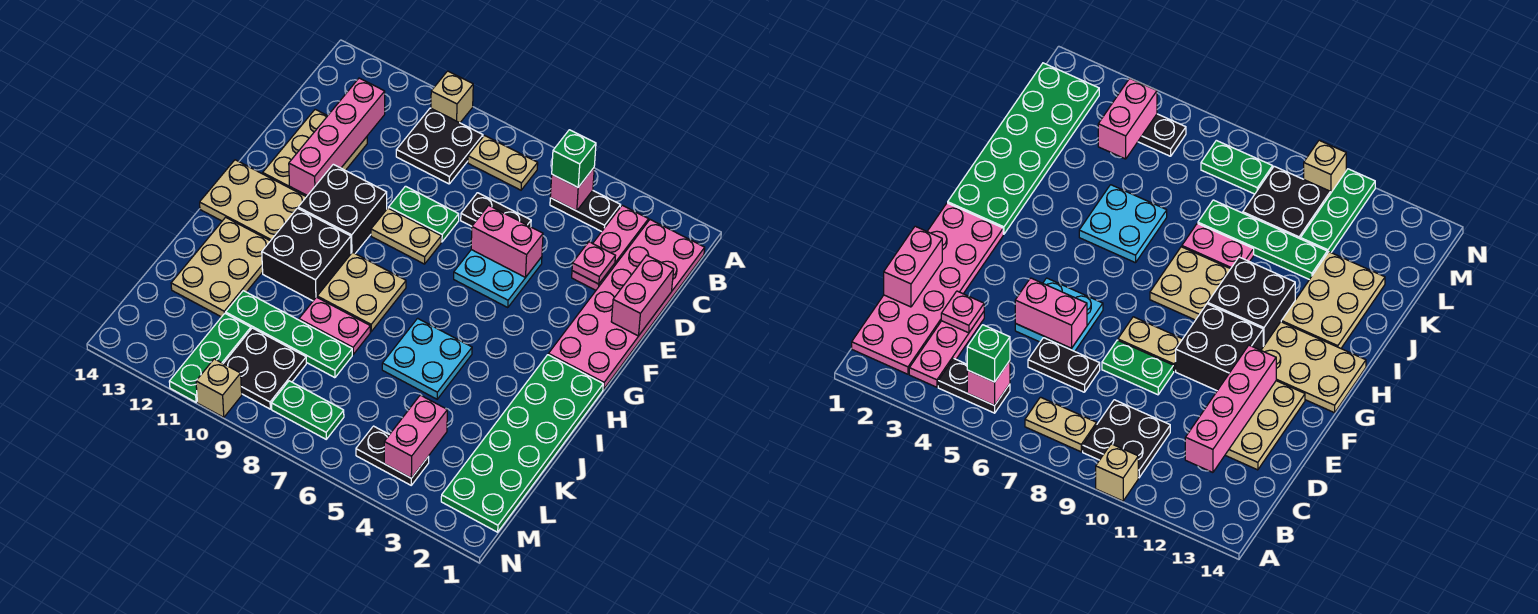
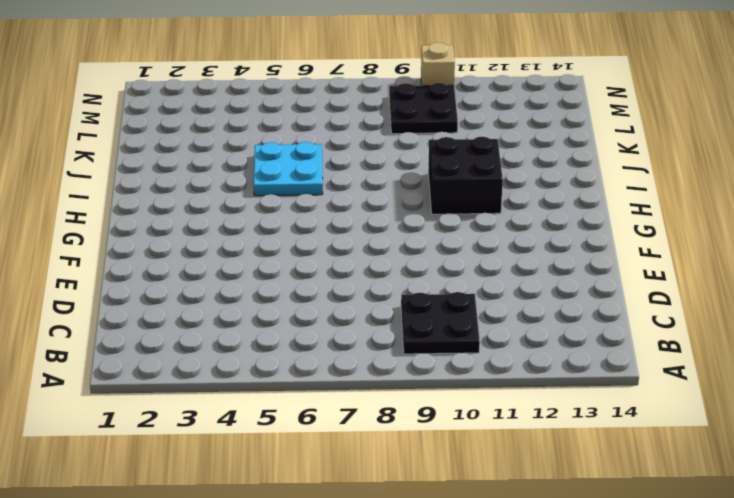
none -> tan 1x1 brick [431,71,473,123]
none -> pink 2x6 plate [548,220,705,390]
none -> pink 1x3 plate [572,205,648,290]
none -> black 1x2 plate [550,191,621,232]

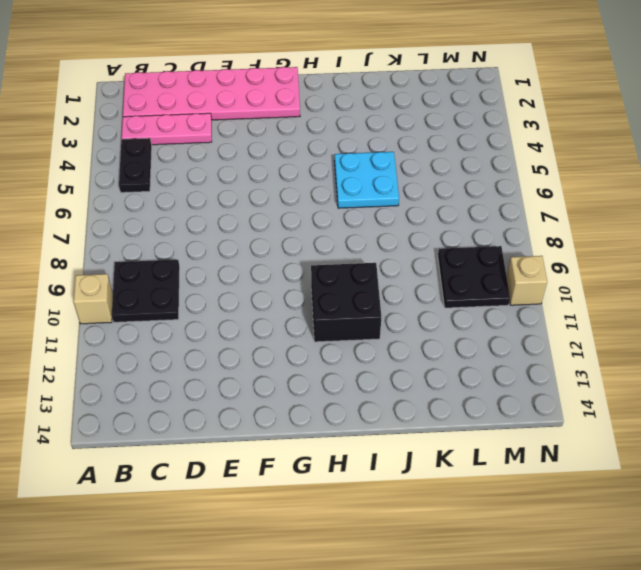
none -> tan 1x2 plate [468,135,538,190]
none -> black 1x2 plate [461,193,531,227]
none -> tan 2x3 plate [263,109,367,197]
none -> cyan 2x2 plate [454,250,542,308]

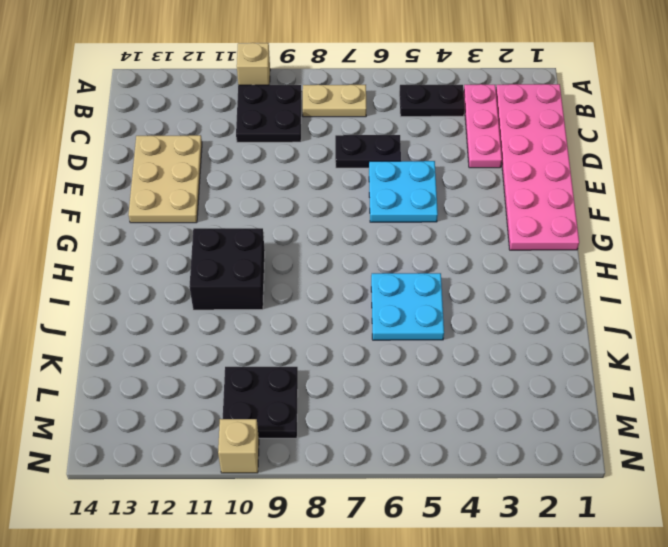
none -> green 1x2 plate [389,186,459,242]
none -> tan 1x2 plate [371,208,441,264]
none -> black 2x2 brick [298,164,387,253]
none -> tan 2x3 plate [200,160,306,241]

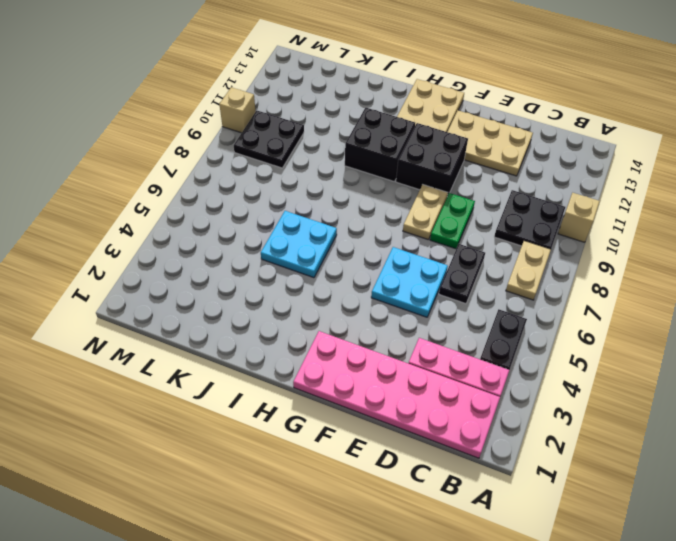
none -> green 2x6 plate [441,355,603,532]
none -> tan 2x2 plate [317,252,406,332]
none -> tan 2x3 plate [171,217,270,317]
none -> pink 1x2 plate [299,297,370,354]

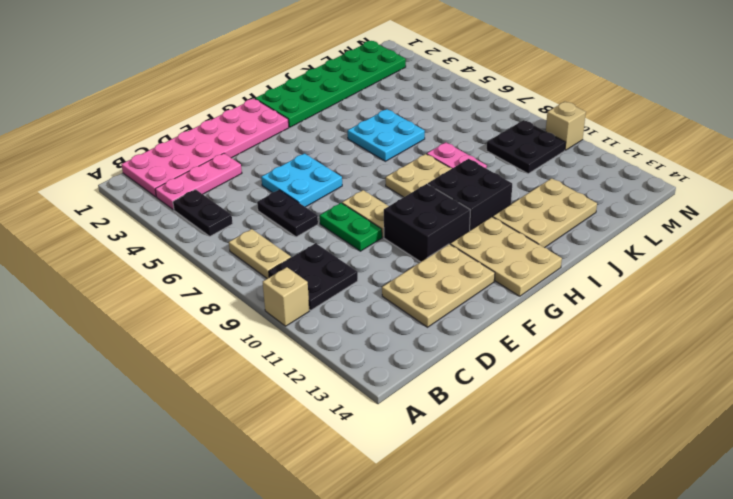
none -> green 1x4 plate [226,291,352,378]
none -> green 1x3 plate [169,313,251,402]
none -> black 1x2 plate [356,426,429,485]
none -> green 1x2 plate [271,381,344,439]

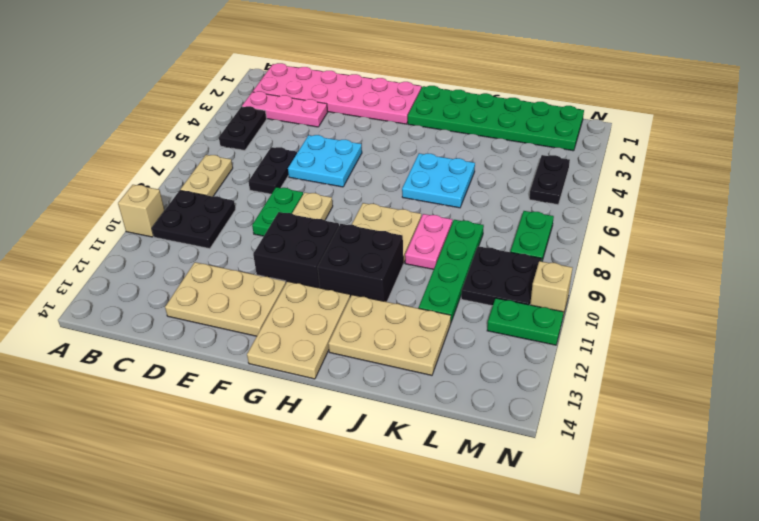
green 1x2 plate [487,298,564,345] -> green 1x3 plate [169,313,251,402]
none -> pink 1x1 brick [550,168,594,211]
none -> pink 1x4 brick [289,78,385,196]
none -> pink 1x2 brick [611,255,674,336]
none -> pink 1x1 plate [572,242,615,284]

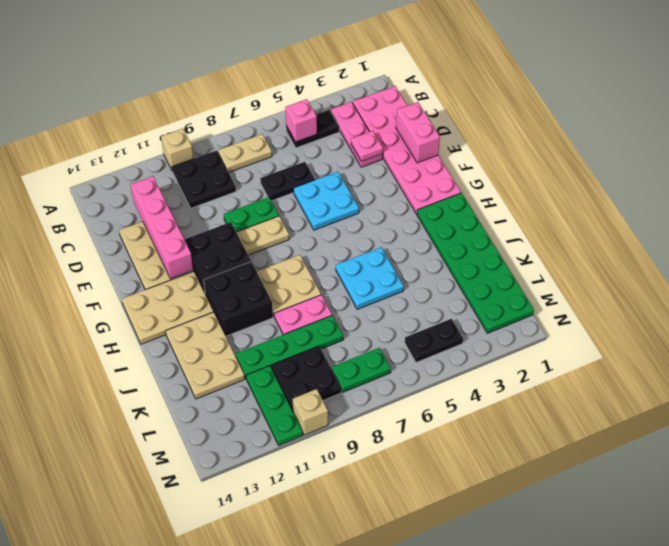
none -> pink 1x2 brick [471,205,543,278]
none -> pink 1x2 brick [384,395,447,478]
none -> green 1x1 brick [552,130,596,187]

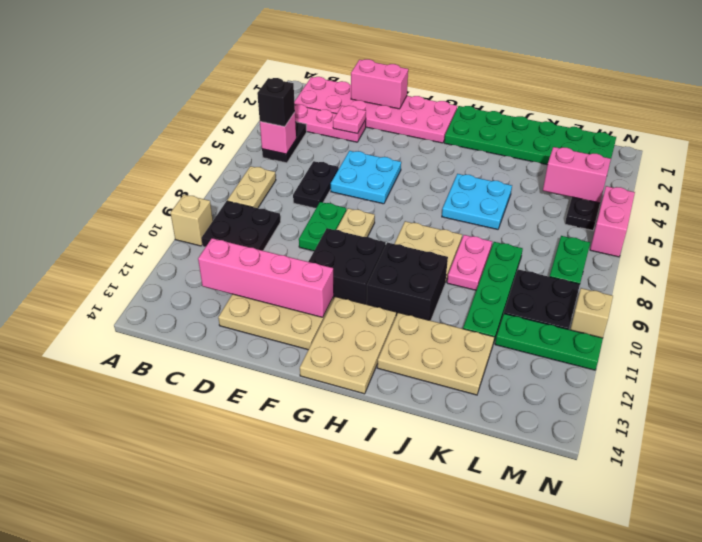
black 1x1 brick [257,78,295,127] -> green 1x1 brick [552,130,596,187]
pink 1x2 brick [590,186,635,257] -> pink 1x2 brick moved to [471,205,543,278]

